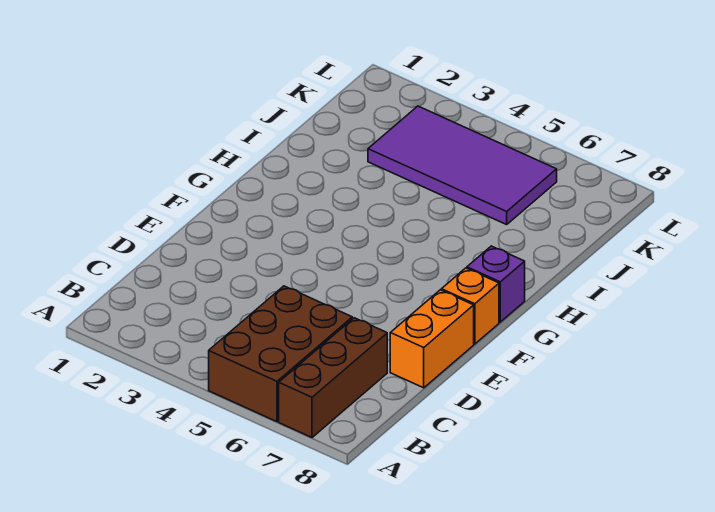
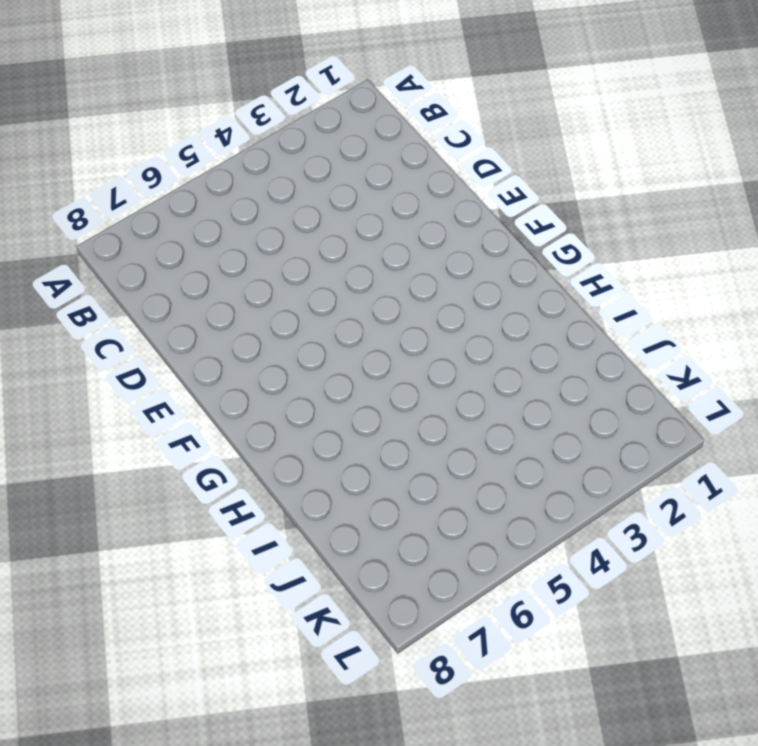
none -> brown 2x3 brick [209,286,352,422]
none -> brown 1x3 brick [279,318,387,437]

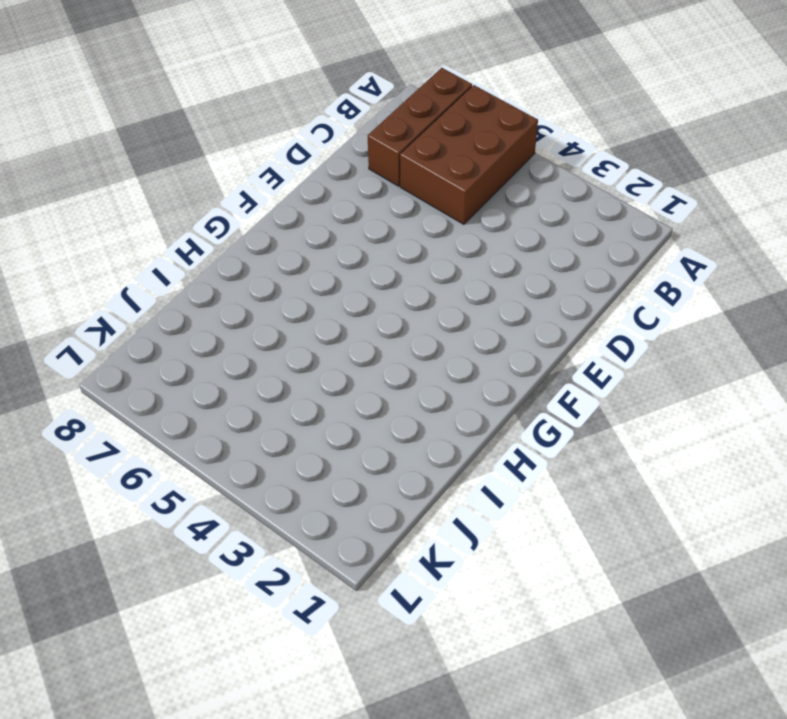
none -> orange 1x2 brick [390,290,474,388]
none -> orange 1x1 brick [441,268,499,344]

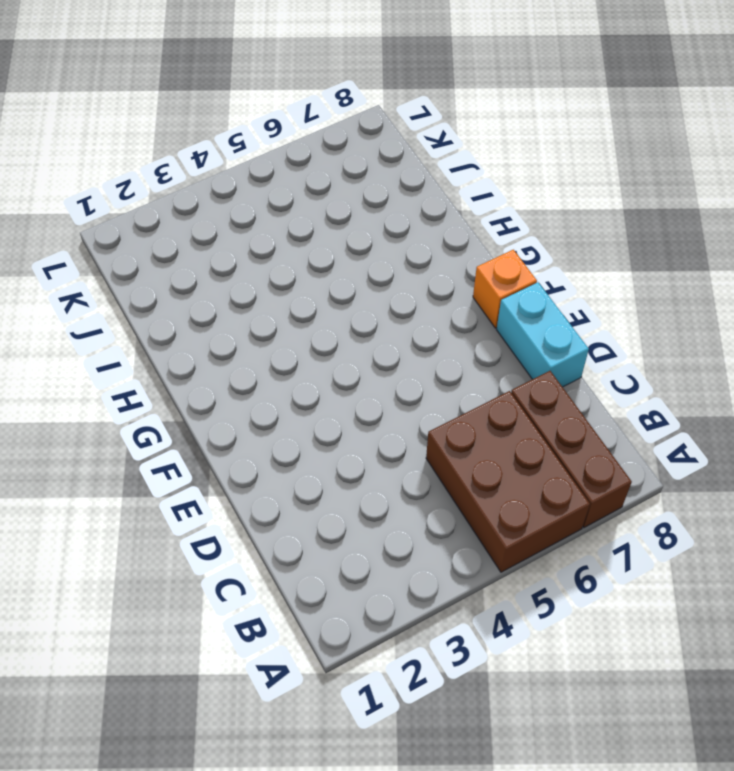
cyan 1x2 brick [497,282,589,387] -> orange 1x2 brick [390,290,474,388]
none -> purple 1x1 brick [467,246,525,322]
none -> purple 2x4 tile [368,106,557,225]

